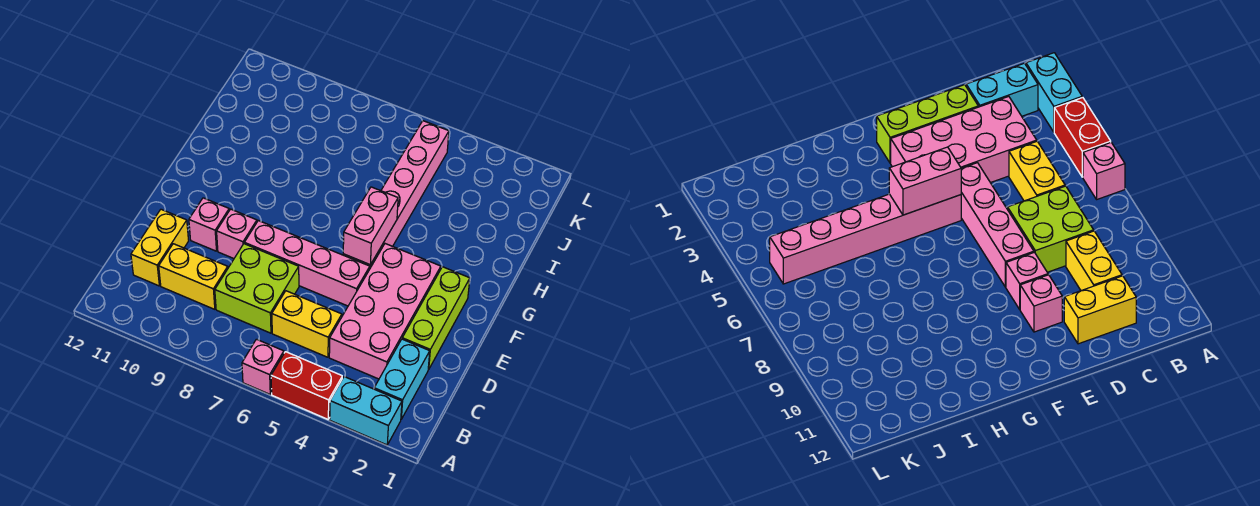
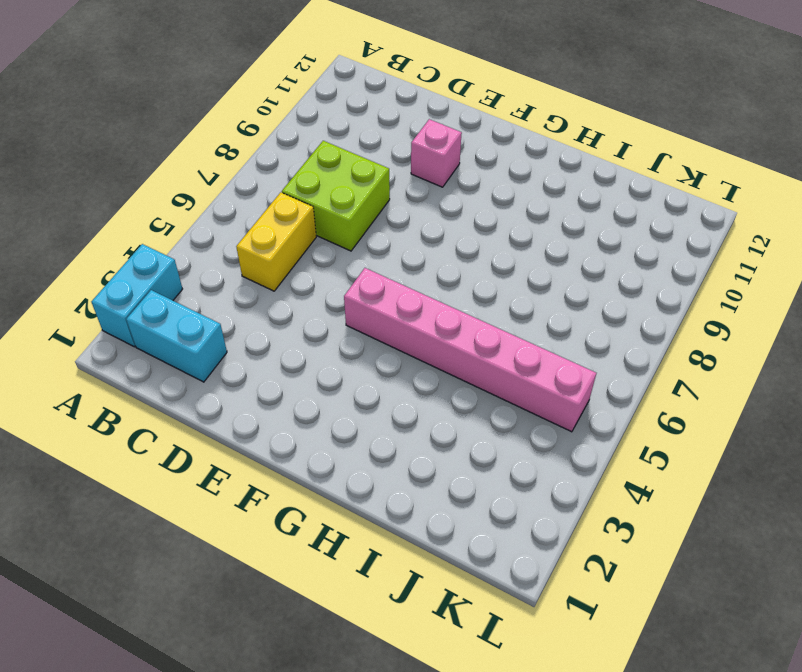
none -> red 1x2 brick [271,352,342,419]
none -> pink 1x1 brick [242,339,284,394]
none -> pink 2x4 brick [329,244,441,379]

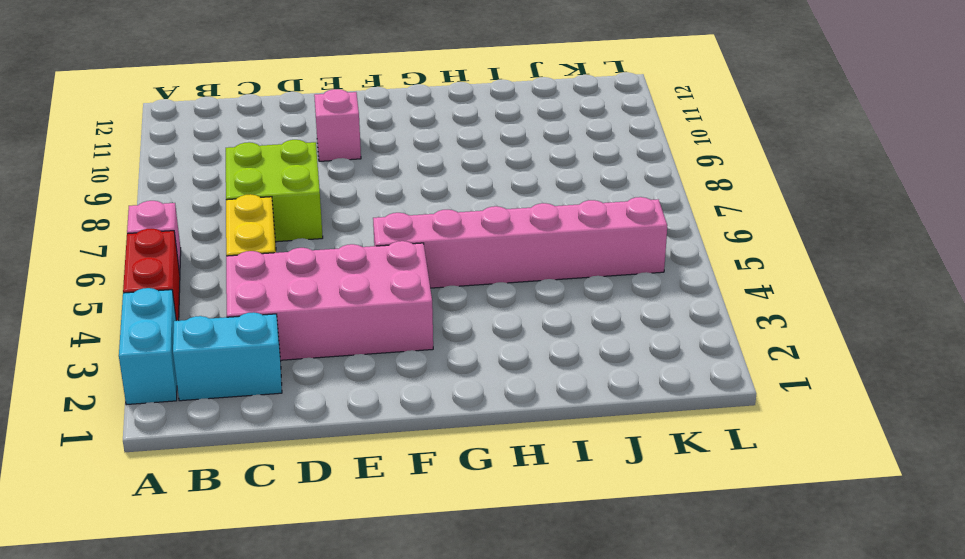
none -> yellow 1x2 brick [159,244,228,309]
none -> yellow 1x2 brick [131,209,189,286]
none -> lime 1x3 brick [402,267,470,369]

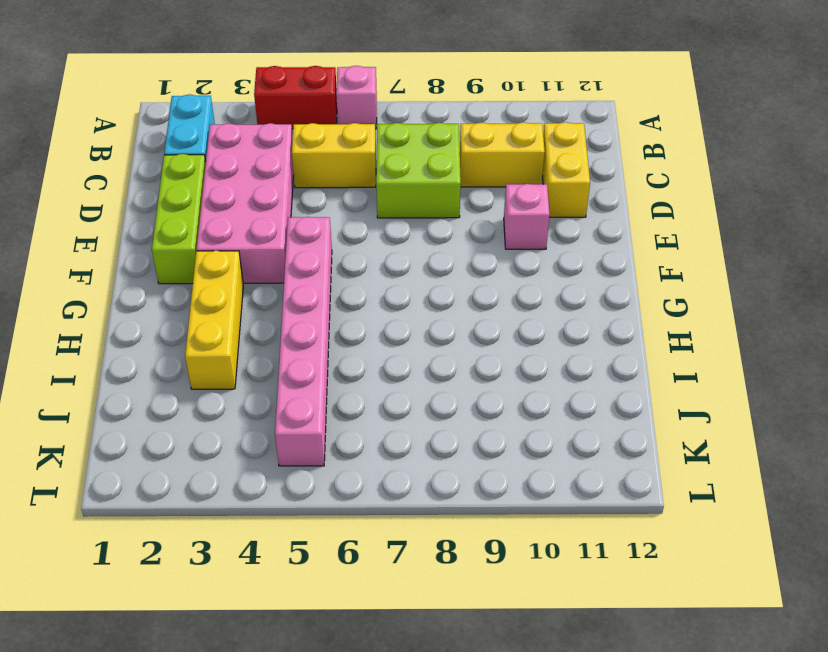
yellow 1x3 brick [185,251,243,389] -> none
none -> cyan 1x2 brick [330,377,402,445]
none -> pink 1x4 brick [244,221,370,306]
none -> pink 1x1 brick [217,209,257,258]

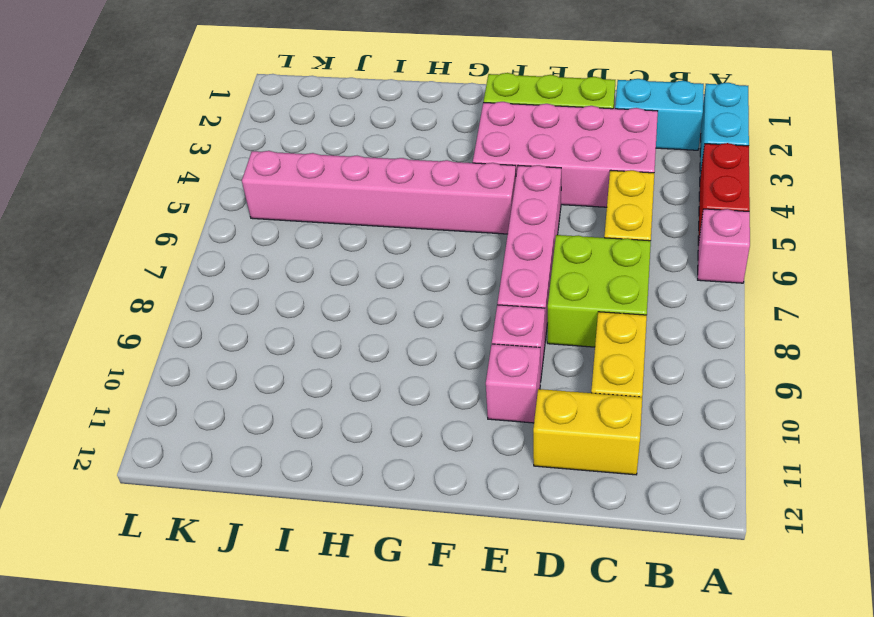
none -> pink 1x2 brick [343,187,398,265]

